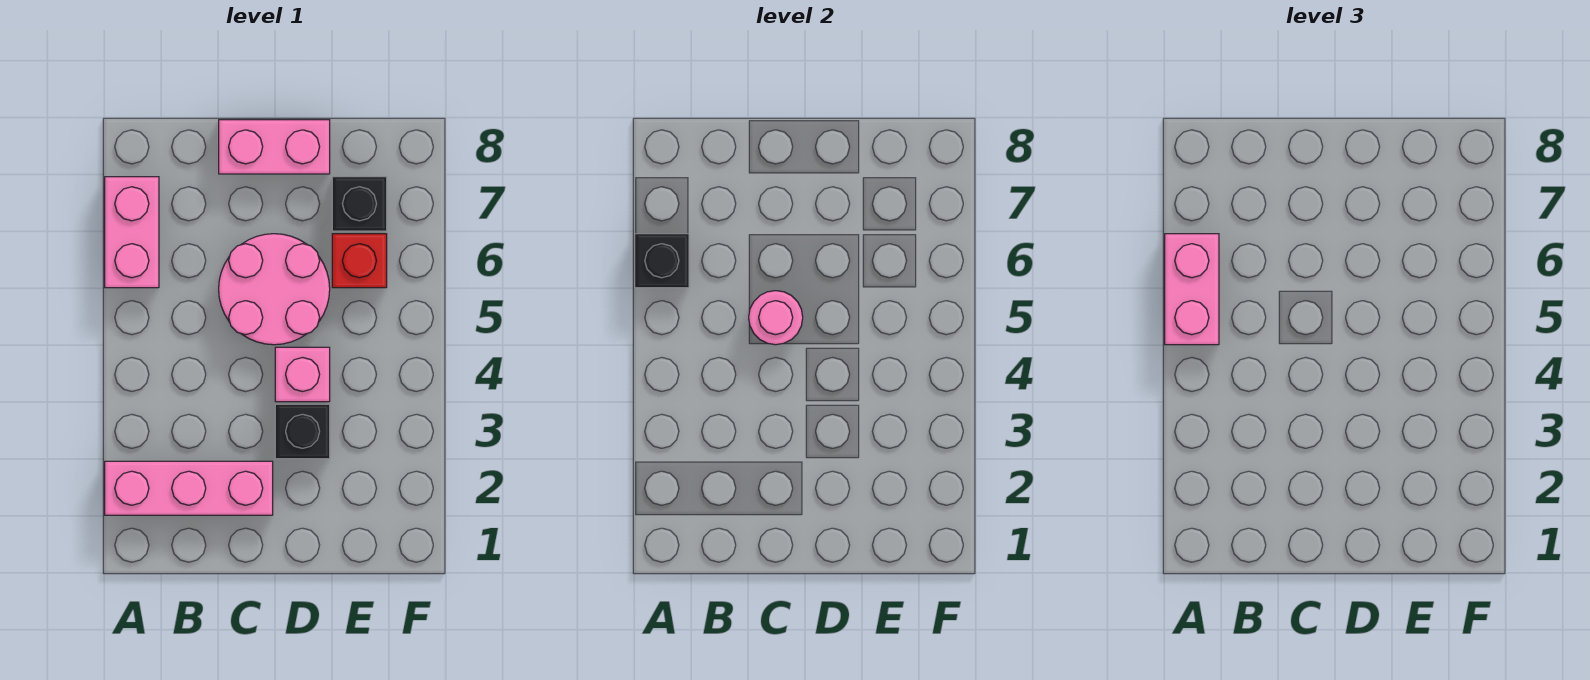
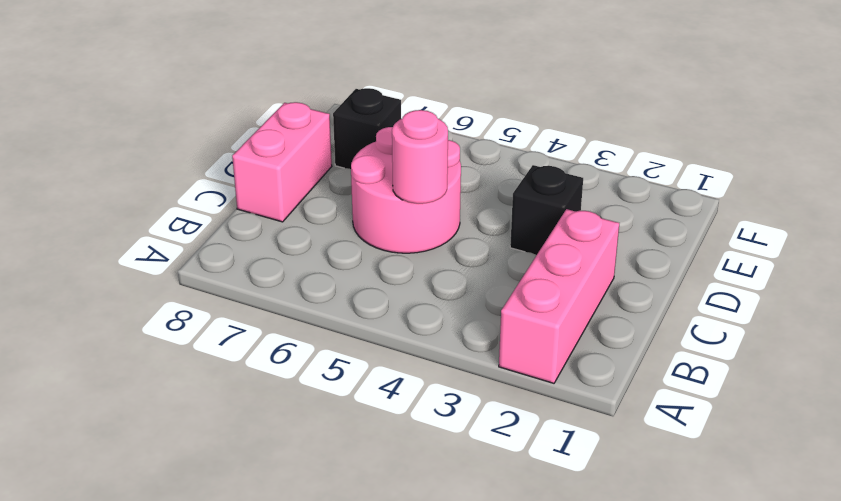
none -> pink 1x2 brick [105,177,159,288]
none -> pink 1x1 brick [275,347,330,402]

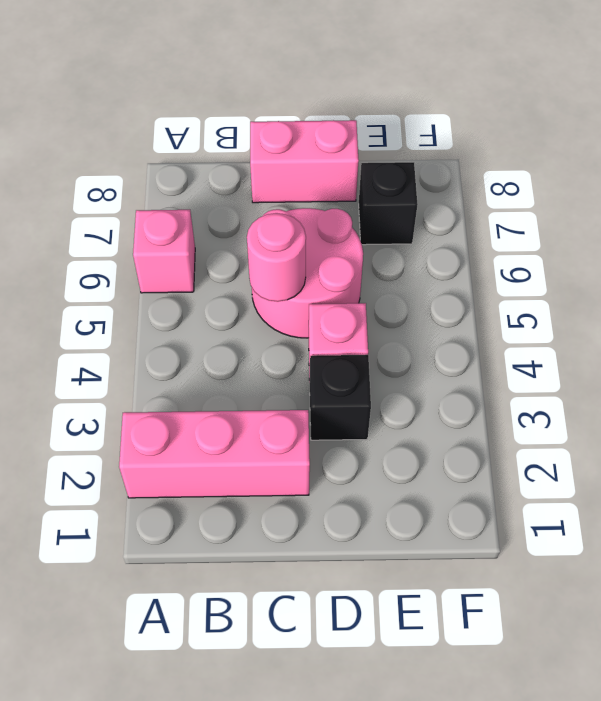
pink 1x1 brick [133,210,195,293] -> pink 1x2 brick [105,177,159,288]
none -> red 1x1 brick [332,234,387,288]
none -> black 1x1 brick [635,234,689,288]

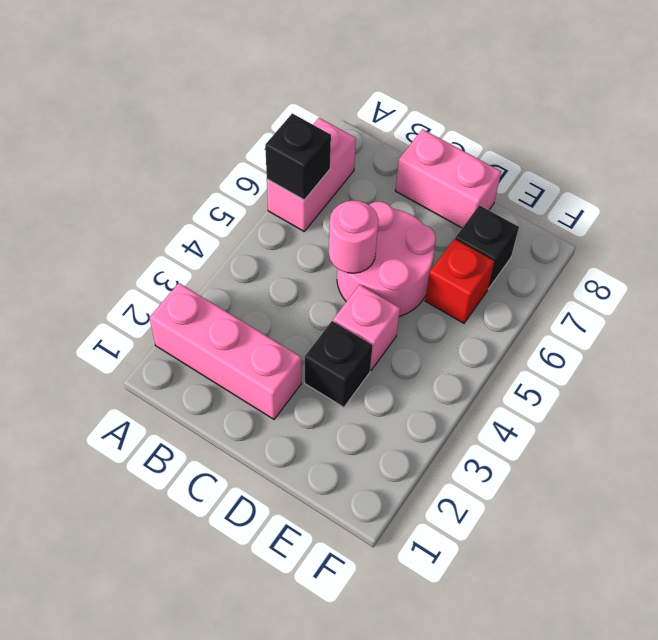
none -> pink 1x2 brick [1165,234,1219,345]

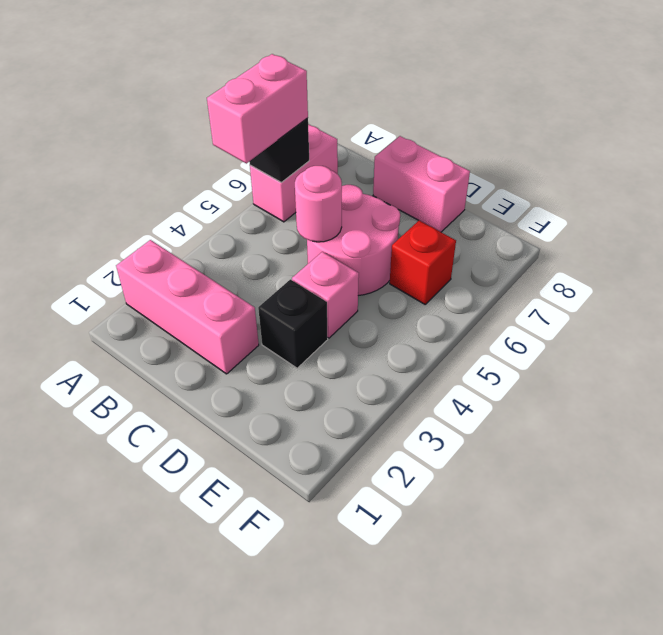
none -> black 1x1 brick [332,177,387,231]

